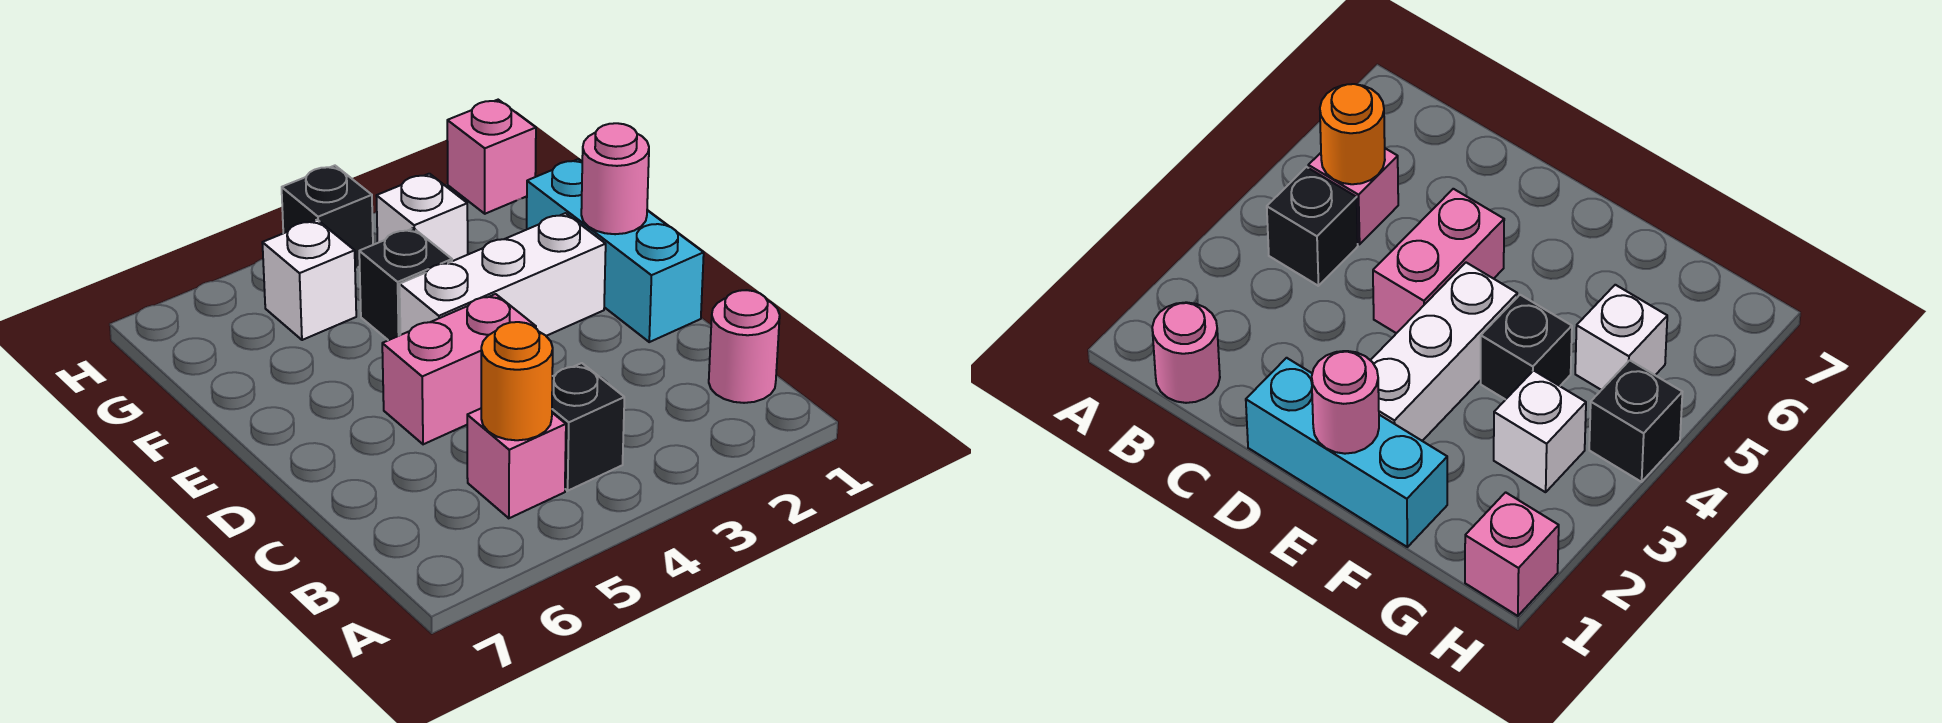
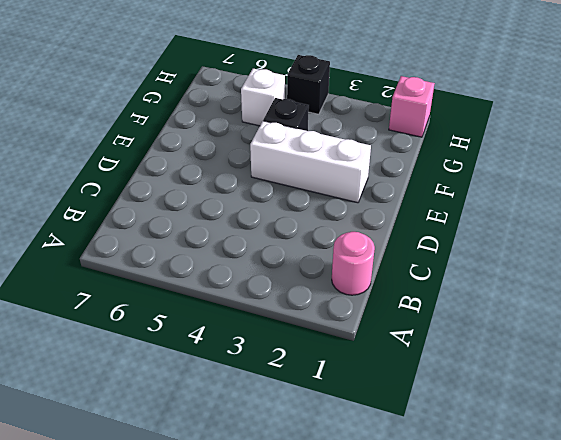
none -> black 1x1 brick [552,363,624,491]
none -> pink 1x1 brick [467,409,566,518]
none -> cyan 1x3 brick [527,159,704,342]

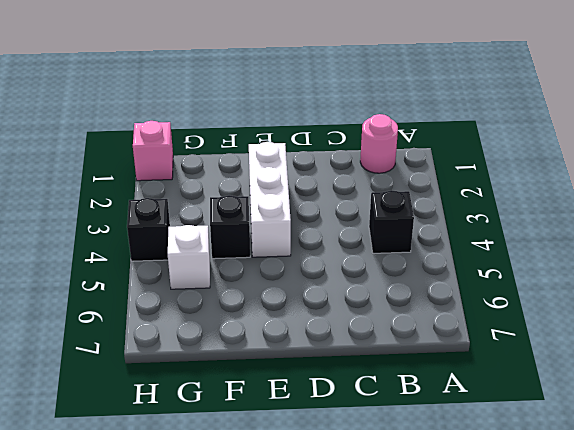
none -> pink 1x1 brick [467,409,566,518]
none -> cyan 1x3 brick [527,159,704,342]
none -> pink 1x2 brick [382,294,536,444]

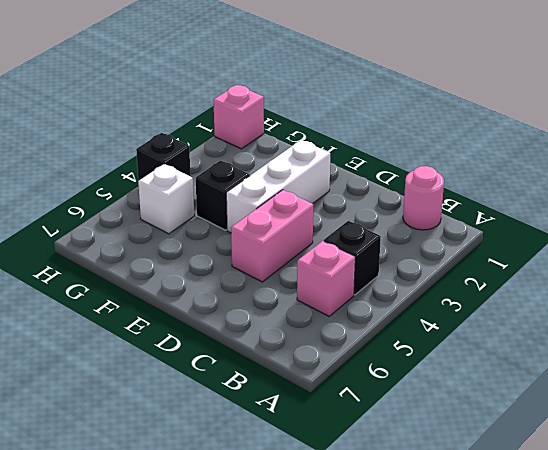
none -> cyan 1x3 brick [527,159,704,342]
none -> white 1x1 brick [376,174,468,261]
none -> orange 1x1 round brick [481,322,553,440]

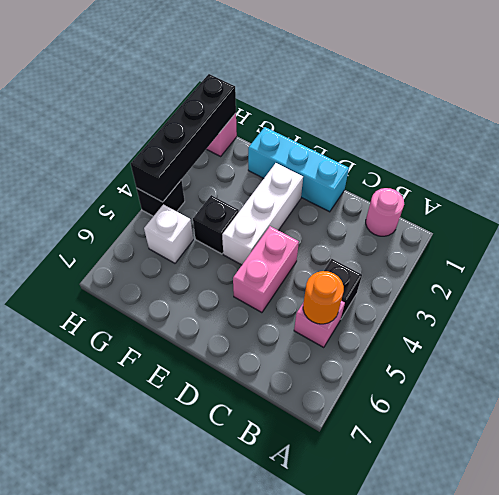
black 1x4 brick [131,74,236,202] -> none
none -> white 1x1 brick [376,174,468,261]
none -> pink 1x1 round brick [581,123,649,234]

